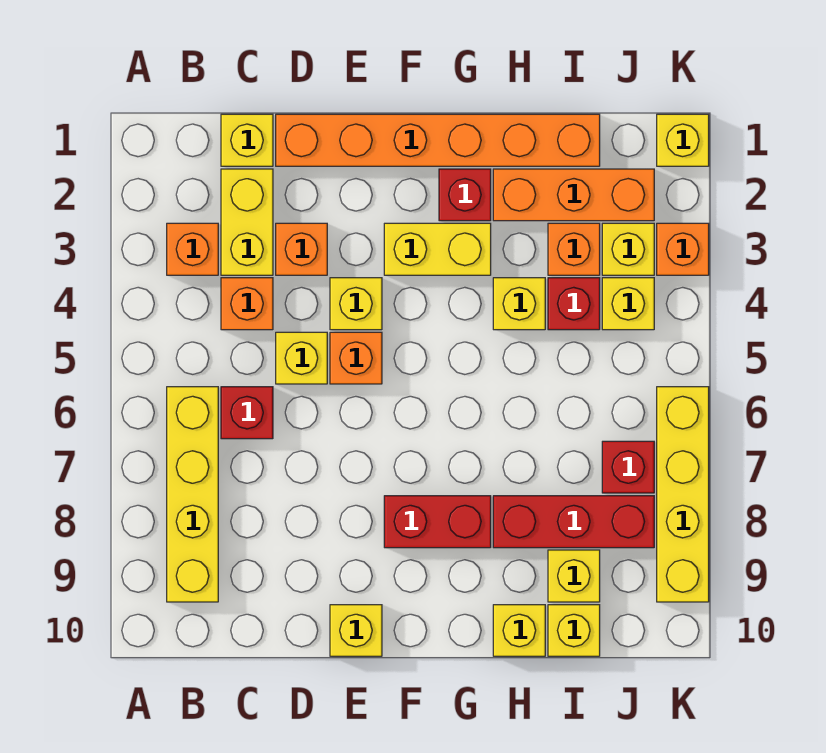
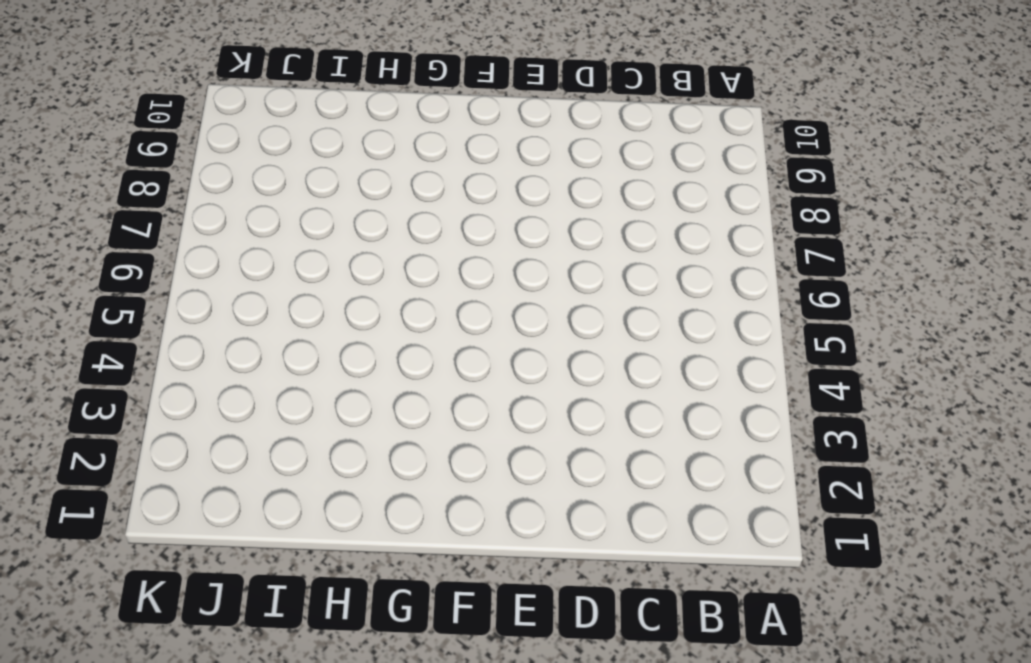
none -> orange 1x1 brick [167,223,218,275]
none -> yellow 1x4 brick [167,387,218,602]
none -> yellow 1x1 brick [221,114,273,166]

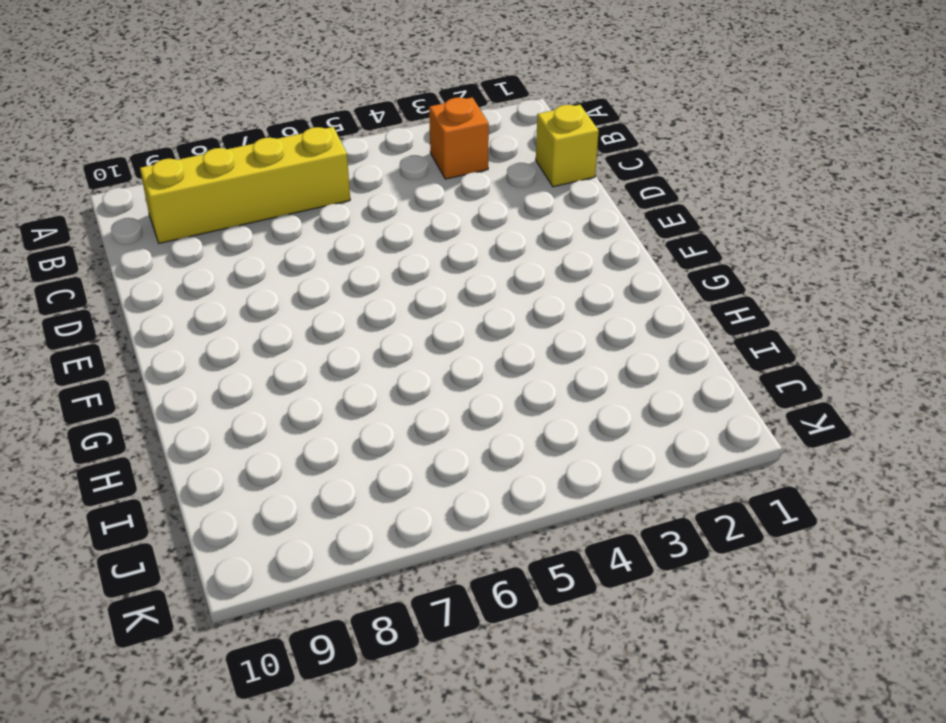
none -> yellow 1x2 brick [221,169,273,275]
none -> orange 1x1 brick [221,278,273,330]
none -> red 1x1 brick [221,387,273,439]

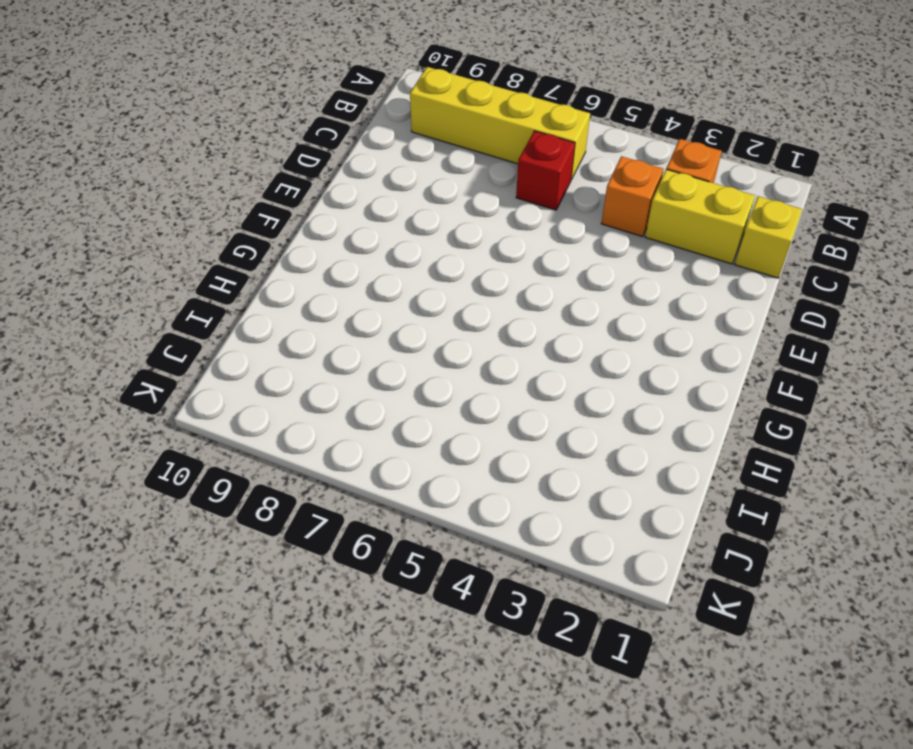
none -> orange 1x6 brick [276,114,600,166]
none -> orange 1x1 brick [276,223,327,275]
none -> yellow 1x1 brick [276,332,327,384]

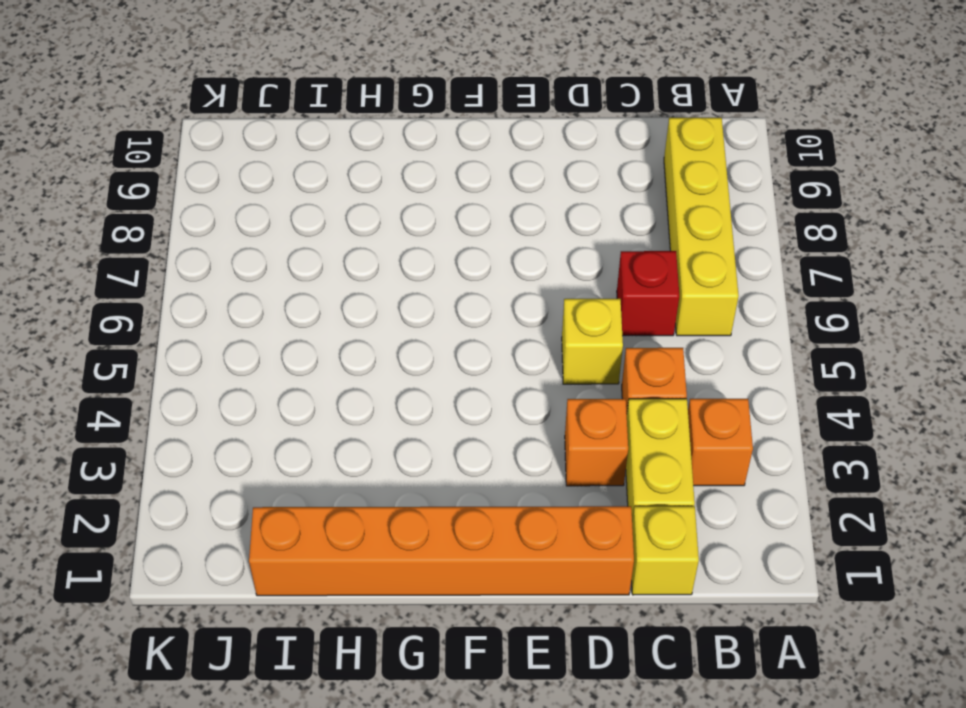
none -> yellow 1x1 brick [330,278,382,330]
none -> orange 1x1 brick [330,332,382,384]
none -> yellow 1x1 brick [330,605,382,656]

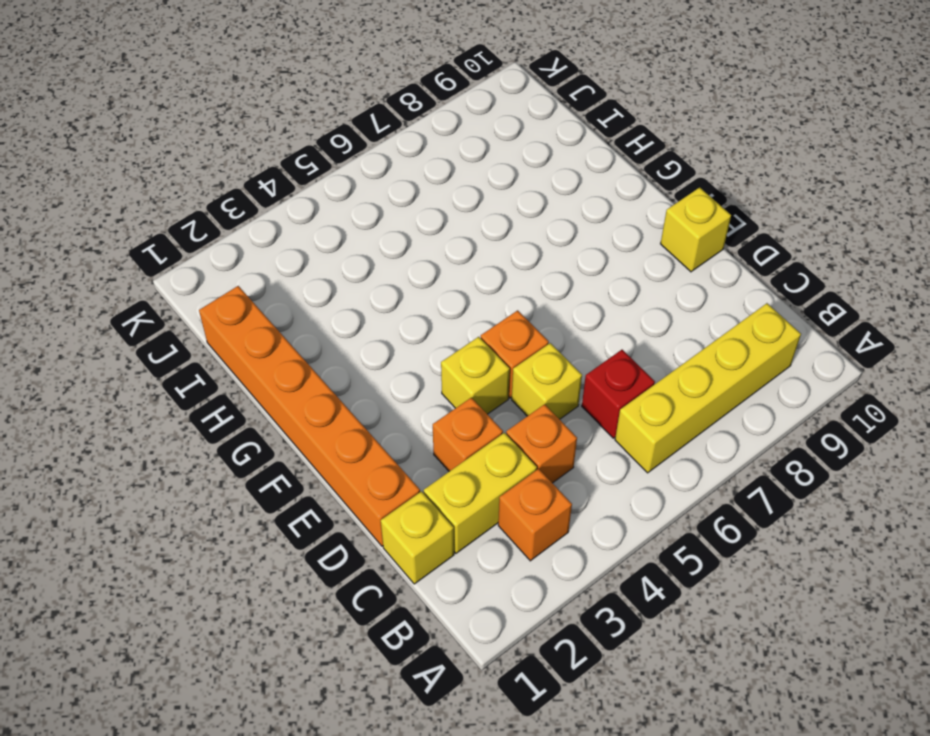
none -> yellow 1x2 brick [384,223,491,275]
none -> red 1x2 brick [384,496,491,548]
none -> red 1x1 brick [439,169,491,221]

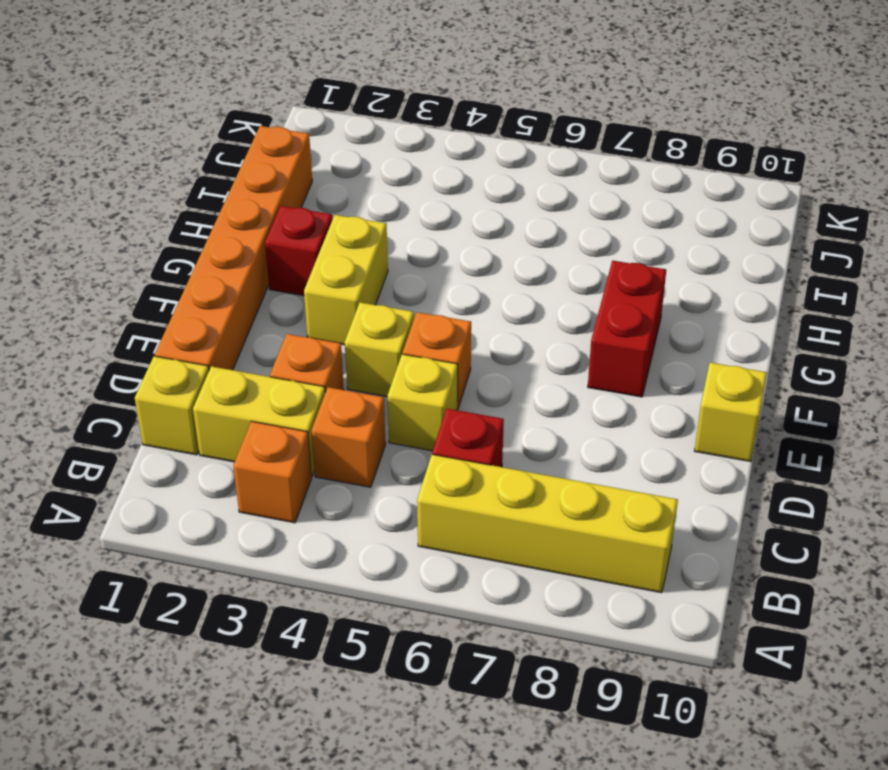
none -> orange 1x3 brick [493,169,654,221]
none -> yellow 1x1 brick [493,278,545,330]
none -> red 1x3 brick [493,496,654,548]

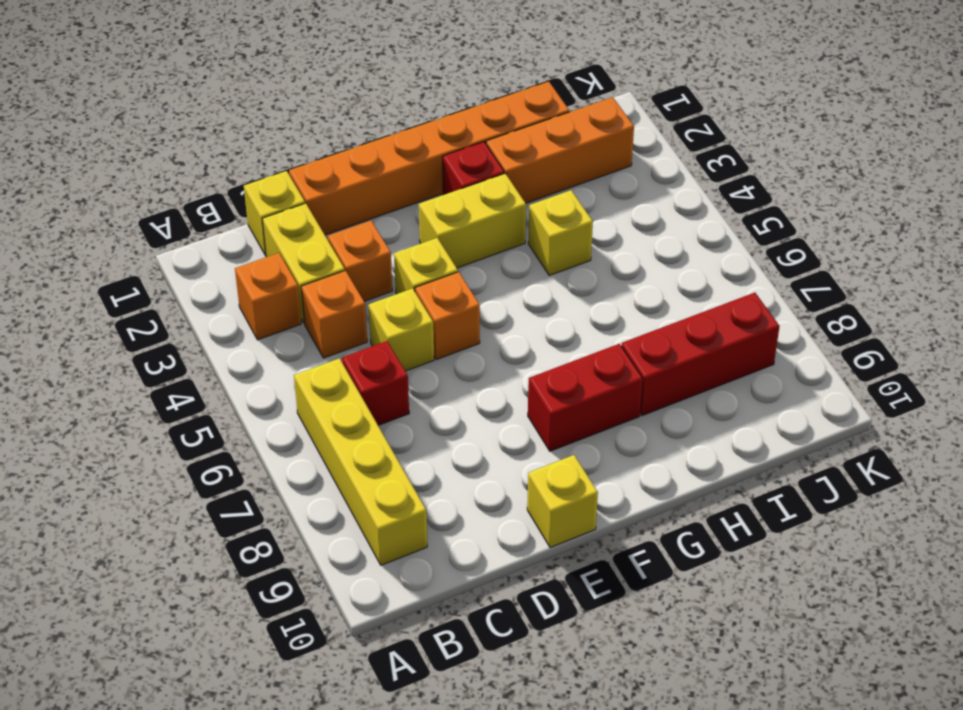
none -> yellow 1x1 brick [493,605,545,656]
none -> orange 1x1 brick [548,223,600,275]
none -> red 1x1 brick [548,278,600,330]

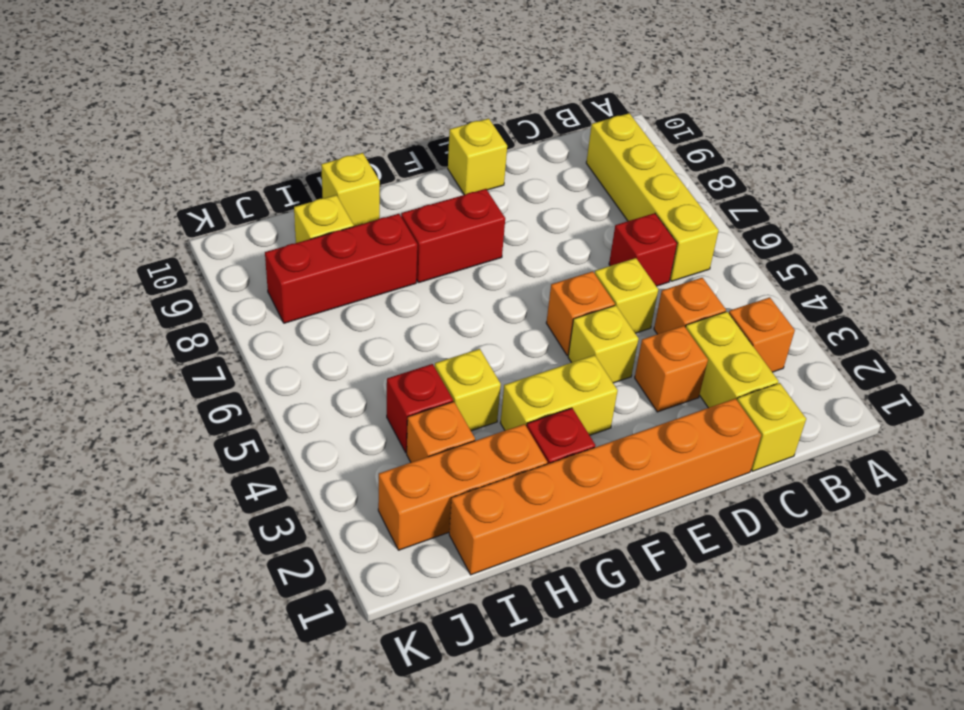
none -> yellow 1x1 brick [548,605,600,656]
none -> yellow 1x1 brick [602,223,654,275]
none -> yellow 1x1 brick [602,278,654,330]

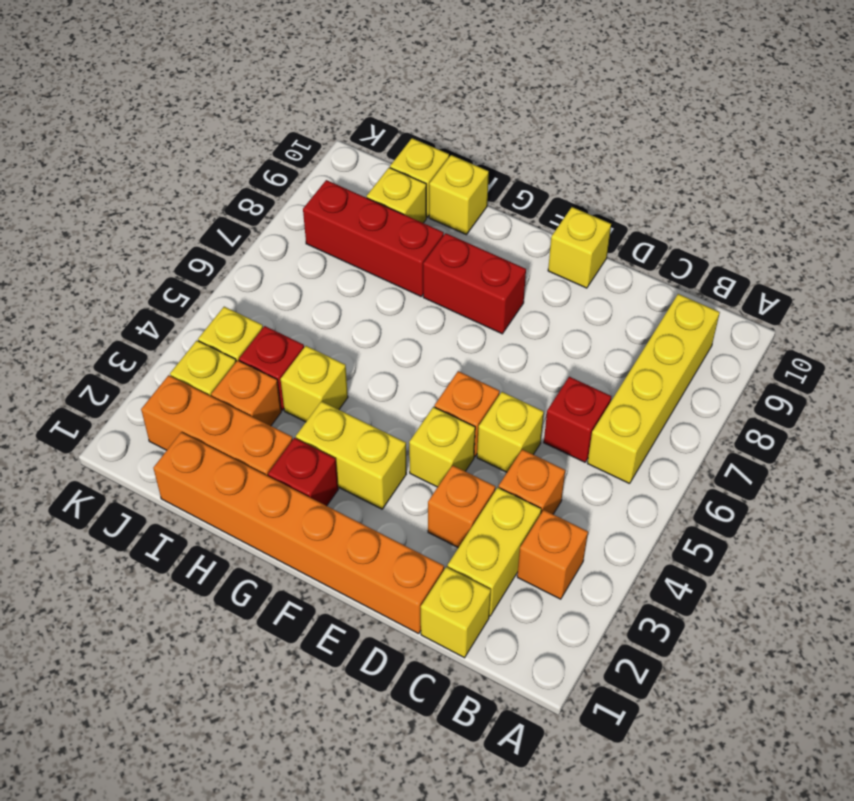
none -> red 1x1 brick [602,441,654,493]
none -> yellow 1x1 brick [657,114,709,166]
none -> orange 1x1 brick [657,223,709,275]

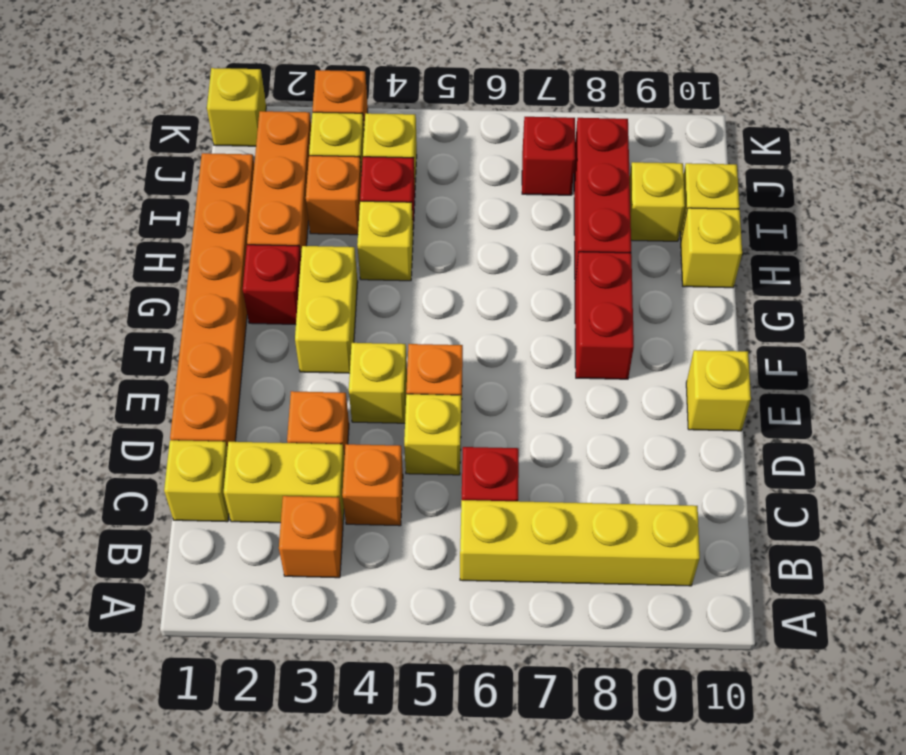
none -> yellow 1x4 brick [657,387,709,602]

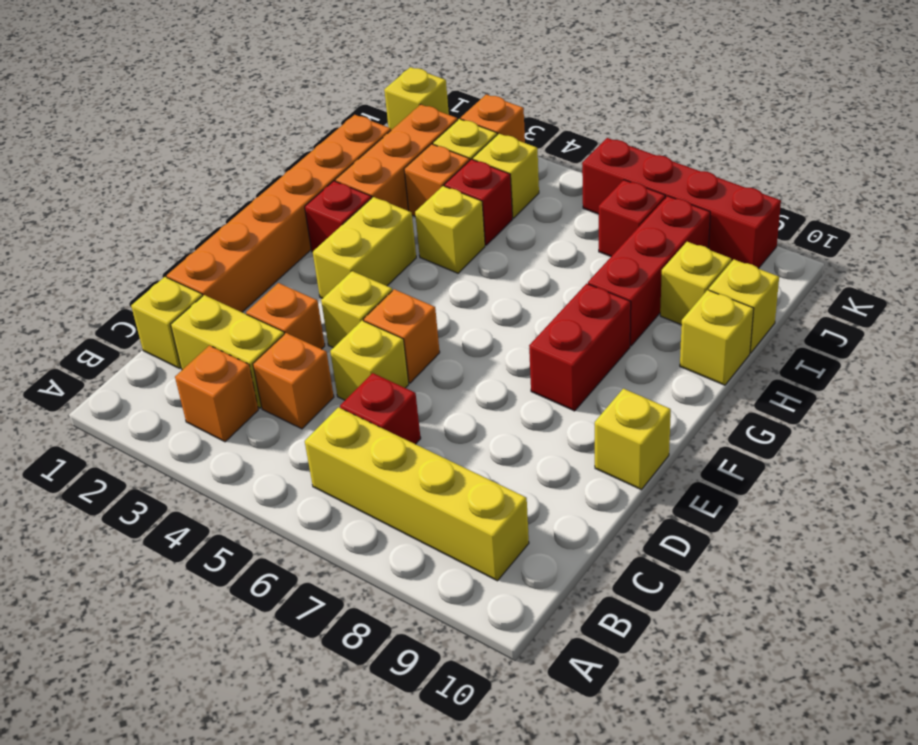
red 1x4 brick [582,138,781,269] -> yellow 1x4 brick [657,387,709,602]

